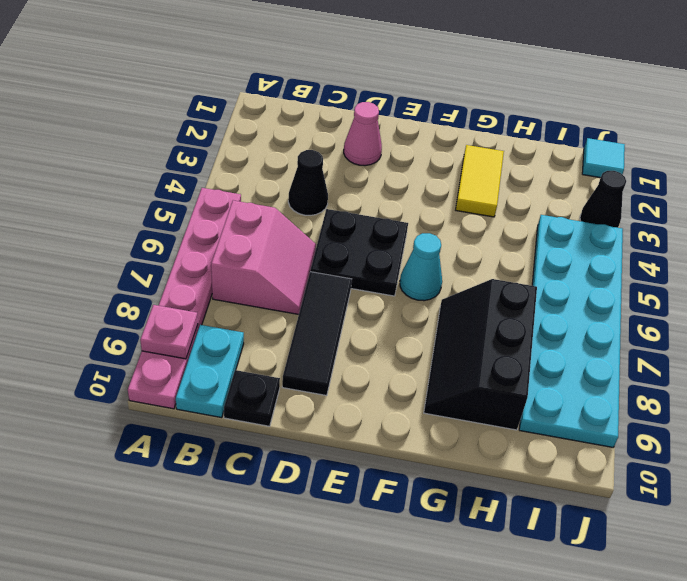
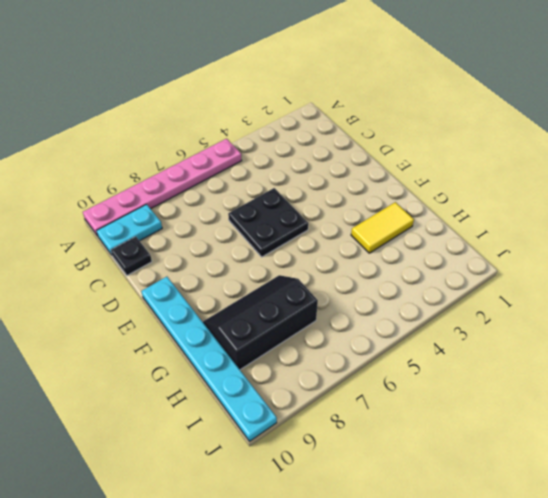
cyan 1x6 plate [141,277,277,441] -> none
none -> pink 2x2 slope [211,201,316,314]
none -> black 1x1 cone [288,150,328,215]
none -> pink 1x1 cone [344,102,382,166]

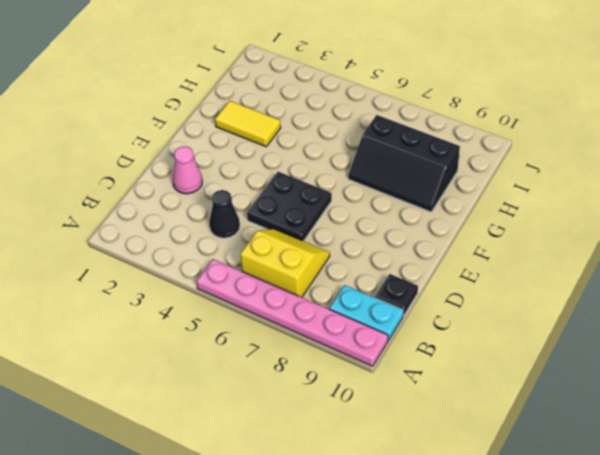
yellow 2x2 slope [240,229,330,297] -> pink 2x2 slope [211,201,316,314]
none -> black 1x3 tile [282,272,352,396]
none -> cyan 1x1 cone [400,233,442,301]
none -> cyan 2x6 plate [519,215,623,447]

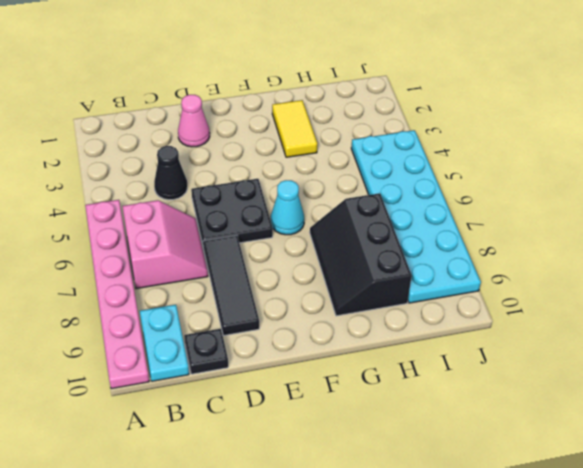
none -> cyan 1x1 tile [582,138,625,178]
none -> black 1x1 cone [580,171,626,228]
none -> pink 1x1 plate [140,305,198,359]

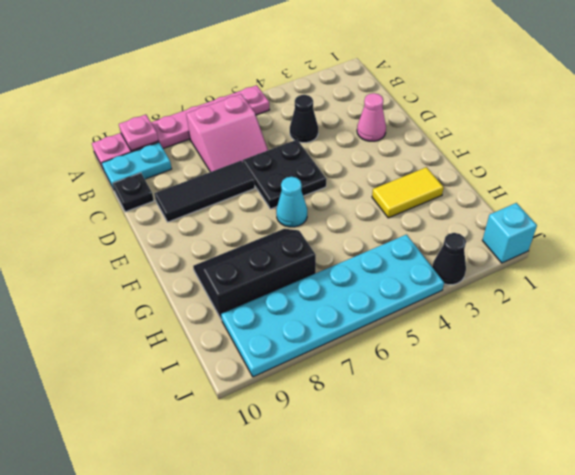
cyan 1x1 brick [482,203,537,263] -> cyan 1x1 tile [582,138,625,178]

